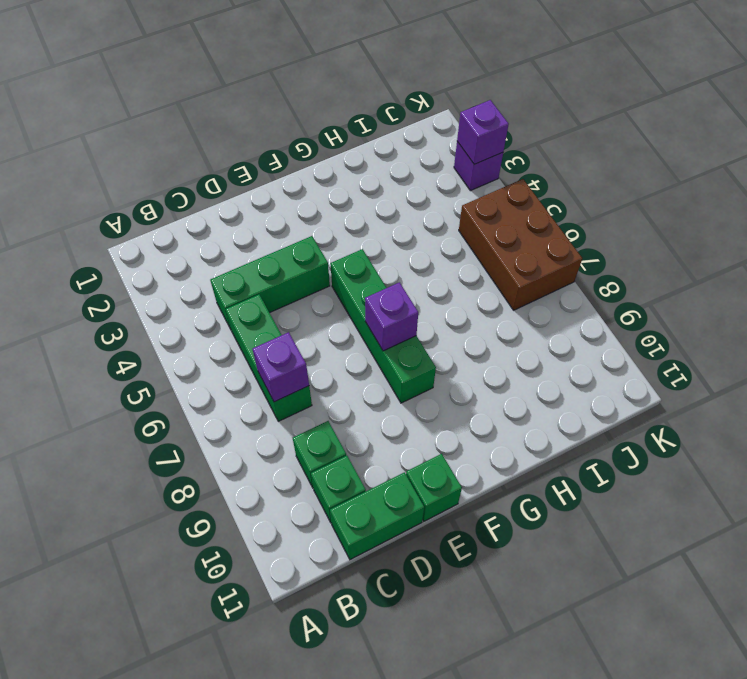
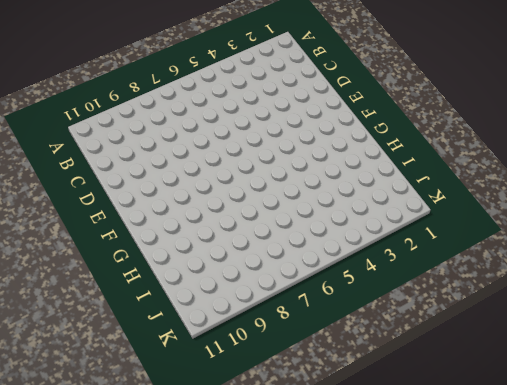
none -> green 1x3 brick [210,236,330,329]
none -> green 1x3 brick [226,295,312,421]
none -> green 1x1 brick [293,421,346,487]

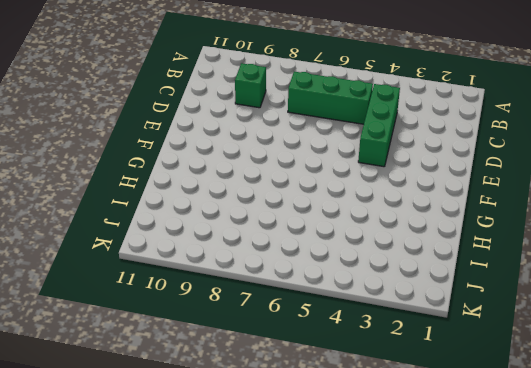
none -> green 1x1 brick [311,455,366,523]
none -> green 1x2 brick [330,472,424,560]
none -> green 1x1 brick [406,454,462,521]

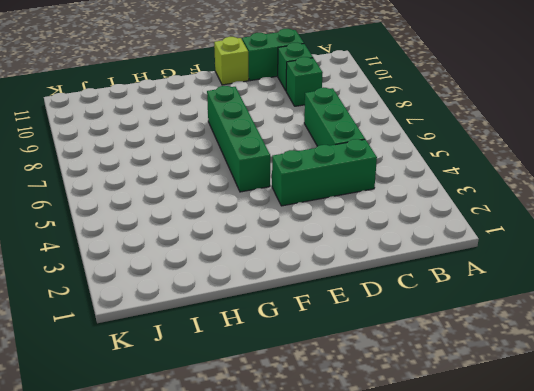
lime 1x1 brick [214,37,249,85] -> green 1x1 brick [406,454,462,521]
none -> brown 2x3 brick [459,179,582,310]
none -> purple 1x1 brick [454,142,503,191]
none -> purple 1x1 brick [253,332,309,402]

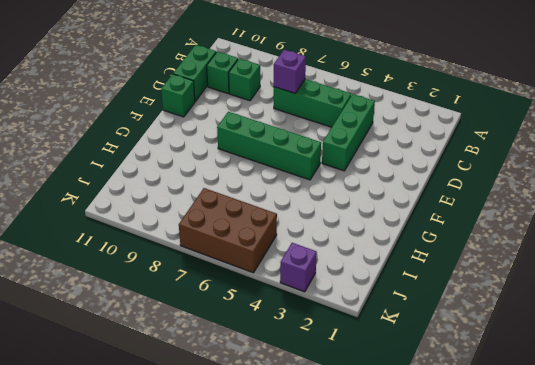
none -> purple 1x1 brick [365,282,418,351]
none -> purple 1x1 brick [457,100,509,164]

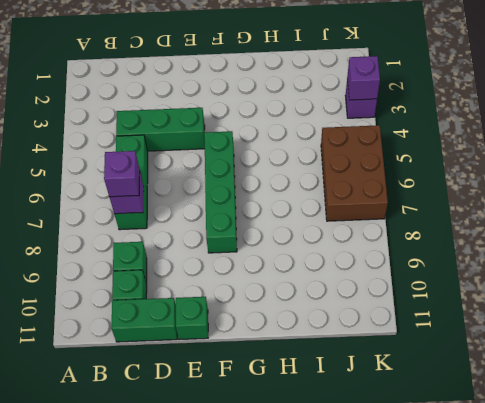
purple 1x1 brick [104,151,140,197] -> purple 1x1 brick moved to [365,282,418,351]

